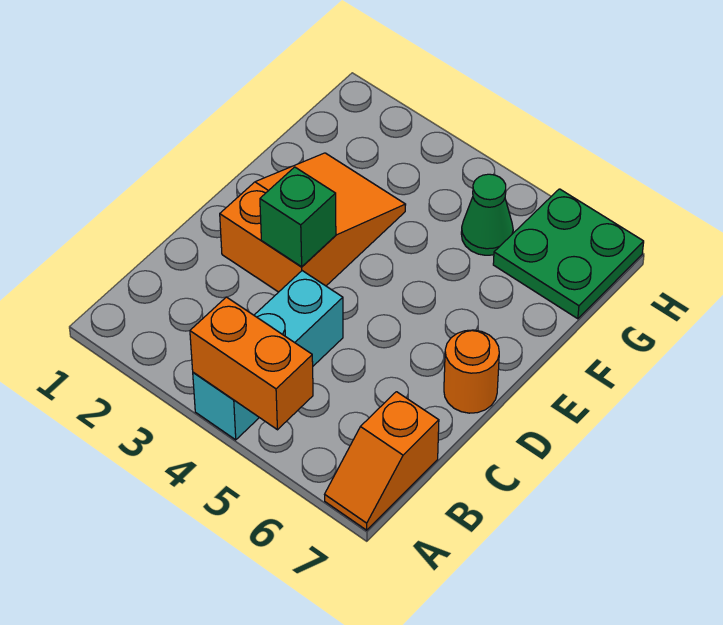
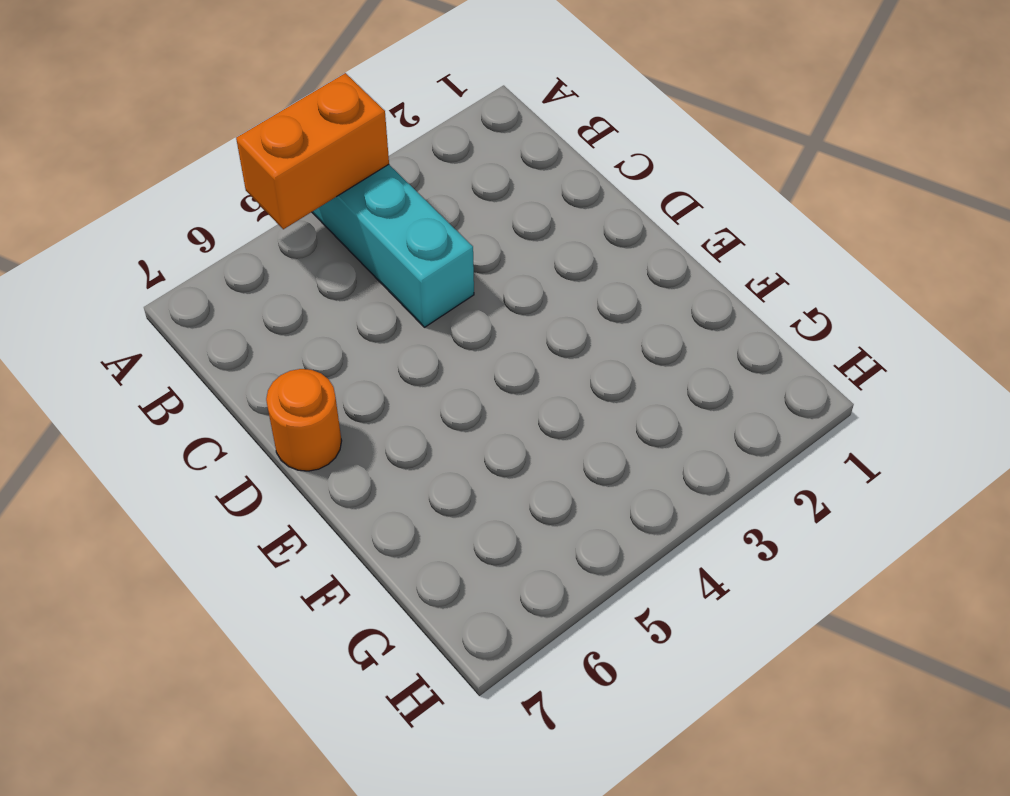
none -> orange 1x2 slope [325,392,439,530]
none -> orange 2x3 slope [220,153,406,292]

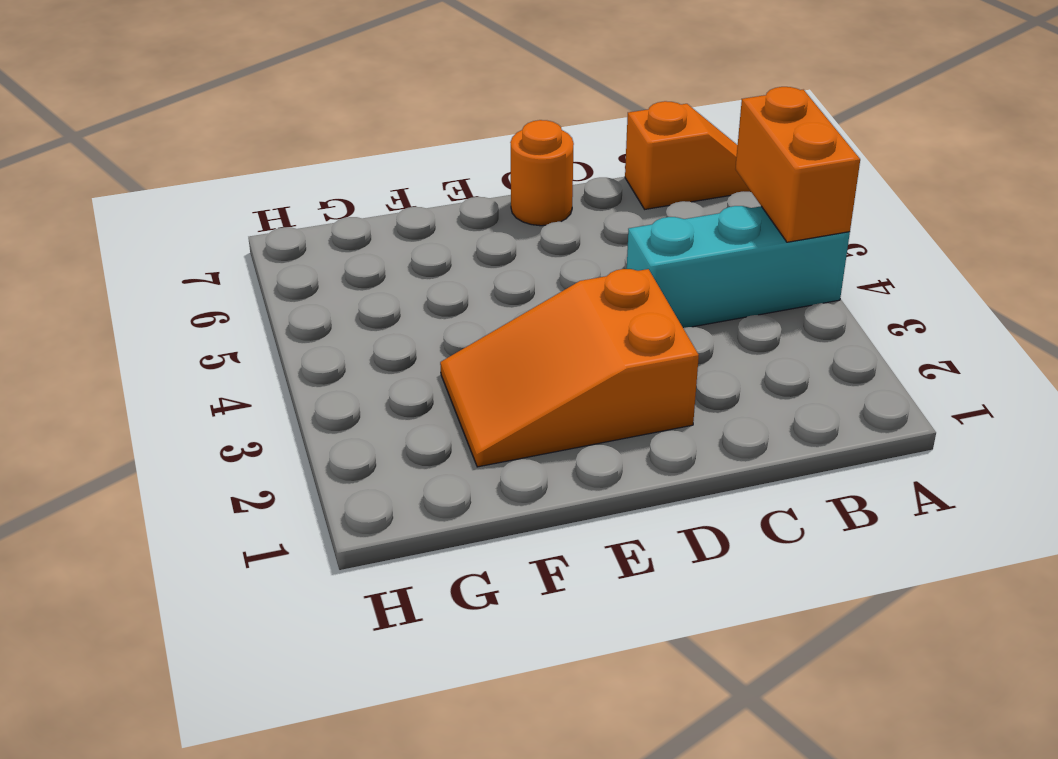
none -> green 1x1 cone [461,174,513,255]
none -> green 2x2 plate [493,189,644,319]

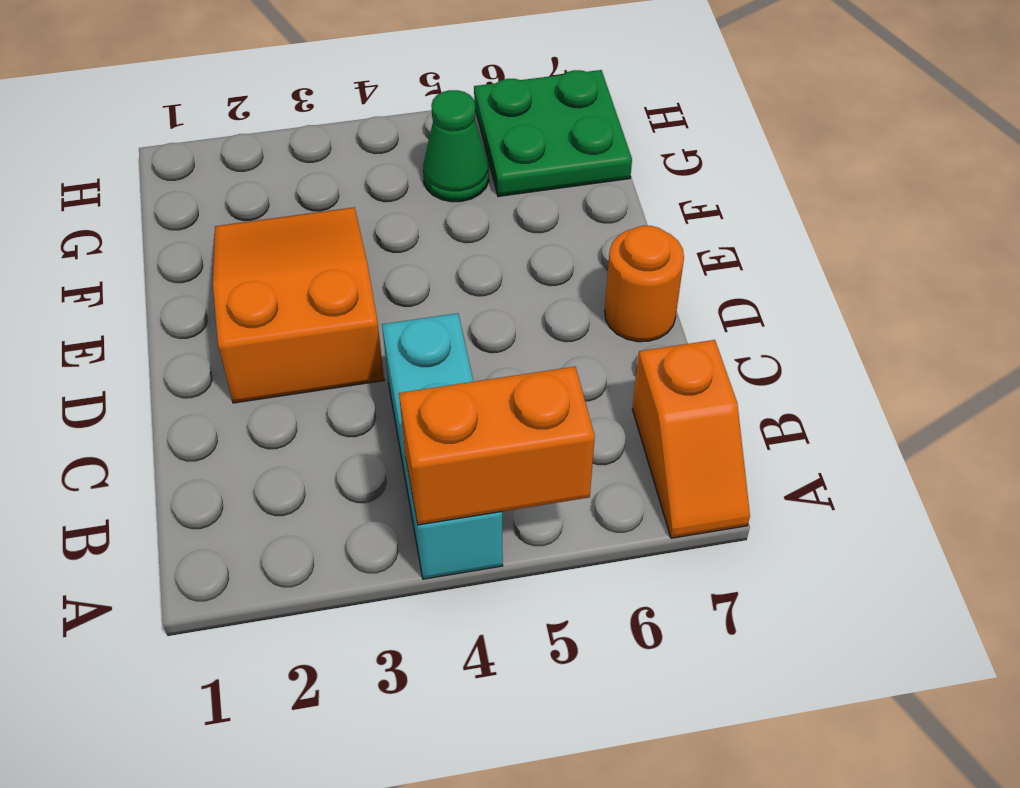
none -> green 1x1 brick [260,167,336,267]

